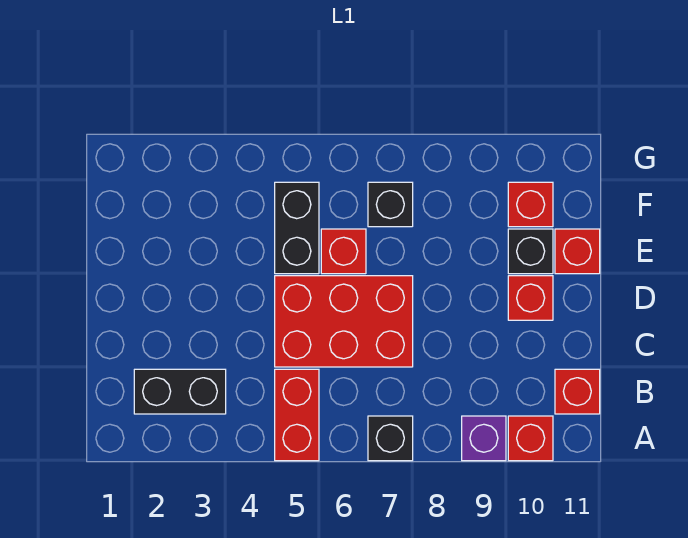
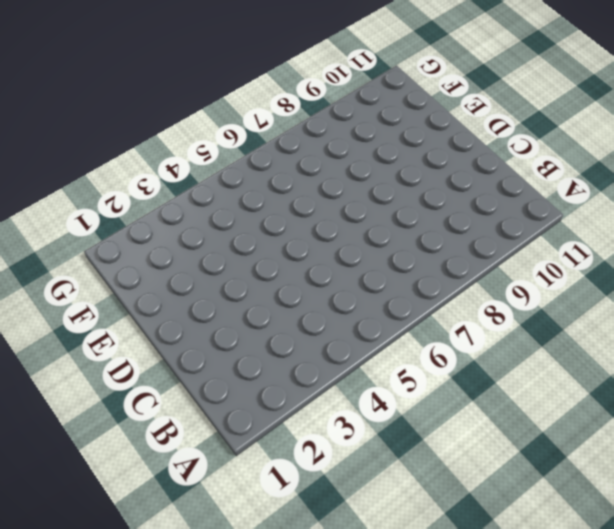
none -> red 1x2 brick [275,369,319,461]
none -> black 1x1 brick [368,416,413,461]
none -> purple 1x1 brick [462,416,506,461]

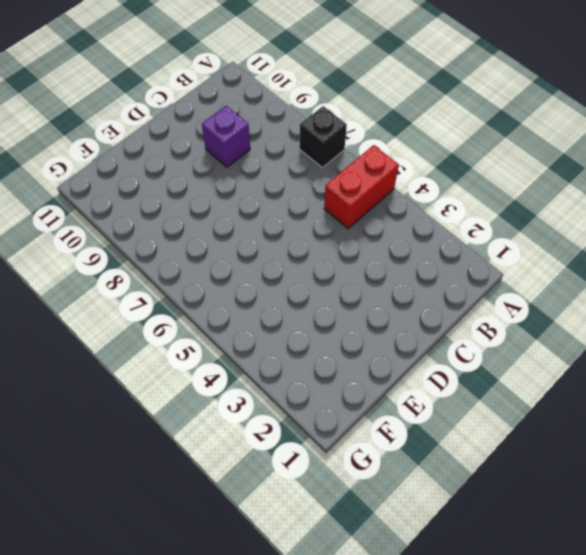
purple 1x1 brick [202,106,250,167] -> purple 1x1 brick moved to [462,416,506,461]
none -> red 1x1 brick [508,416,553,461]
none -> black 1x2 brick [134,369,226,414]
none -> red 1x1 brick [555,369,600,414]

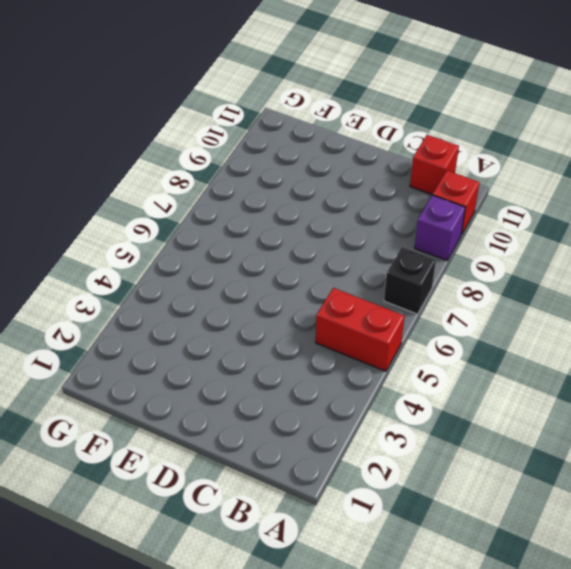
none -> black 1x2 brick [134,369,226,414]
none -> red 2x3 brick [275,276,413,367]
none -> red 1x1 brick [508,276,553,320]

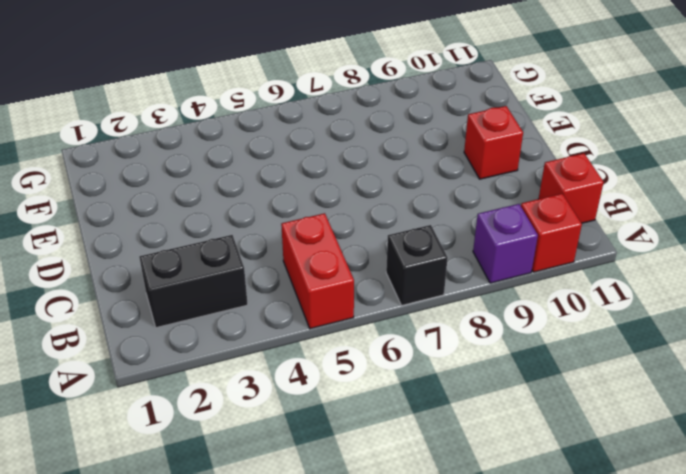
none -> red 2x3 brick [275,276,413,367]
none -> black 1x2 brick [275,182,319,274]
none -> red 1x1 brick [321,229,366,274]

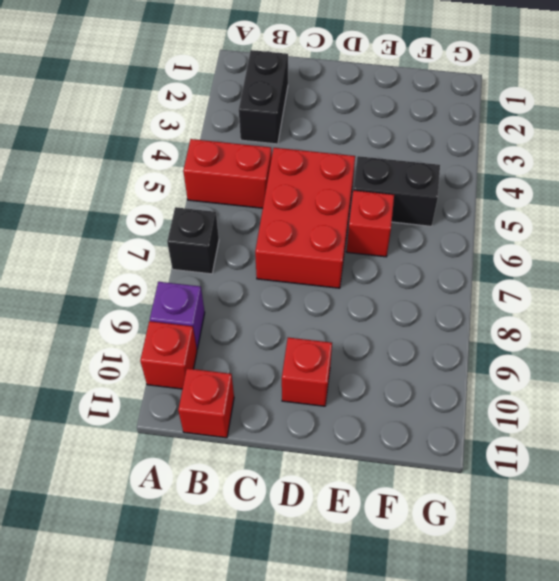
none -> black 1x1 brick [508,229,553,274]
none -> red 1x1 brick [555,229,600,274]
none -> black 1x1 brick [368,182,413,227]

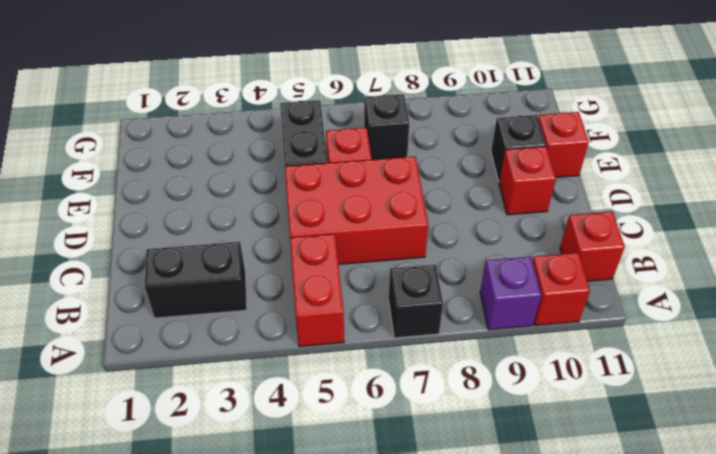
none -> red 1x1 brick [508,182,553,227]

